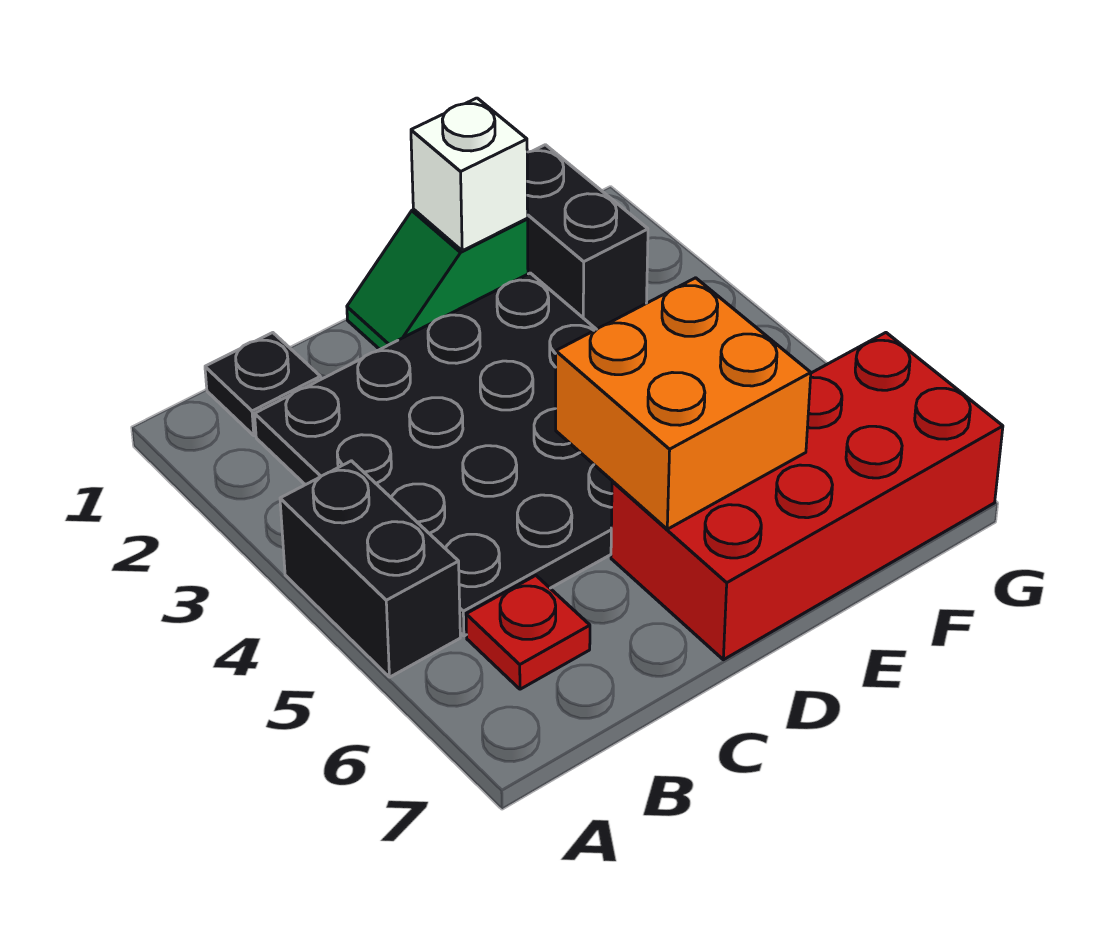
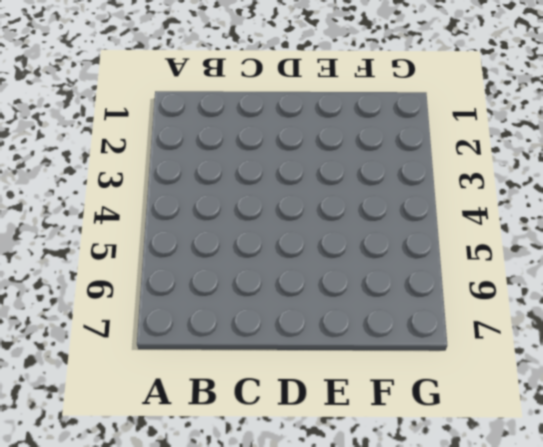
none -> black 1x2 brick [280,461,460,677]
none -> black 1x1 plate [205,333,321,436]

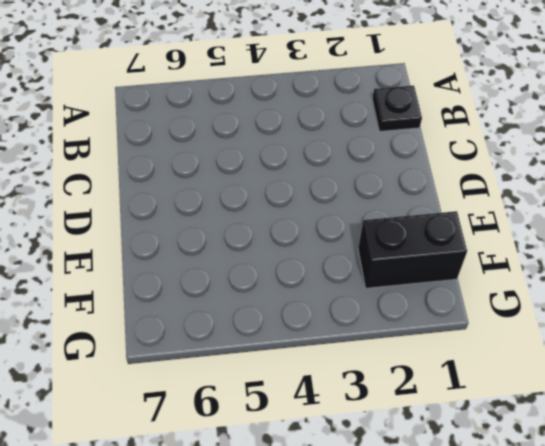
none -> black 1x2 brick [280,461,460,677]
none -> black 4x4 plate [255,273,612,636]

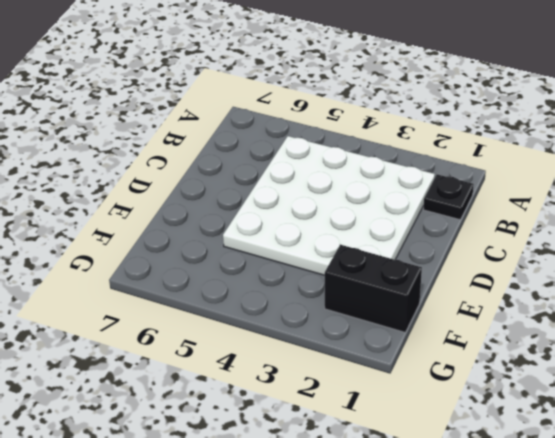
white 4x4 plate [223,136,435,275] -> black 4x4 plate [255,273,612,636]
none -> black 1x2 brick [280,461,460,677]
none -> red 1x1 plate [466,576,590,689]

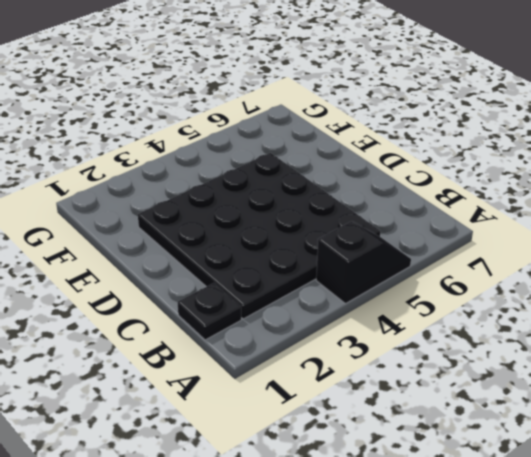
black 1x2 slope [316,221,411,304] -> black 1x2 brick [280,461,460,677]
none -> red 1x1 plate [466,576,590,689]
none -> green 1x2 slope [347,210,528,349]

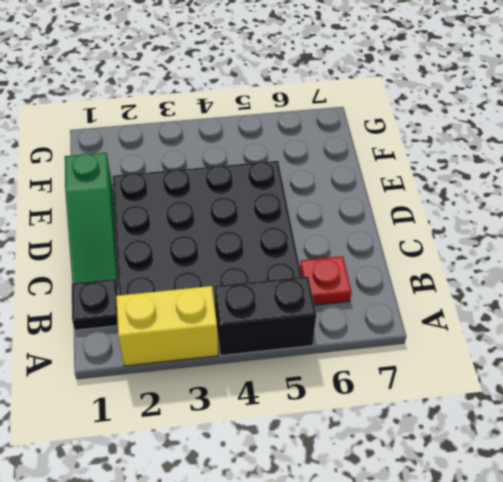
yellow 1x2 brick [116,286,218,366] -> none
green 1x3 slope [65,153,118,286] -> green 1x2 slope [347,210,528,349]
none -> red 2x4 brick [611,333,1003,660]
none -> black 1x2 brick [527,145,648,329]

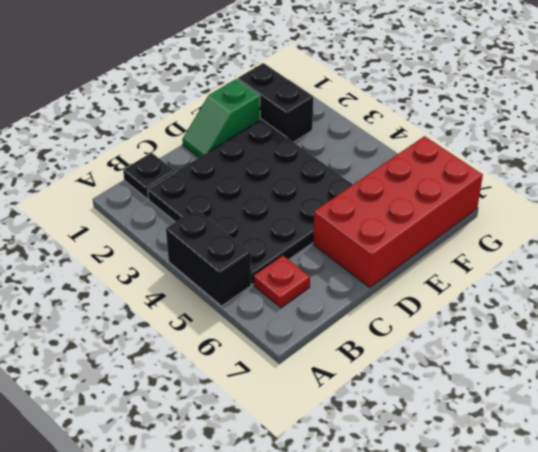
none -> orange 2x2 brick [556,278,811,529]
none -> white 1x1 brick [411,98,528,251]

